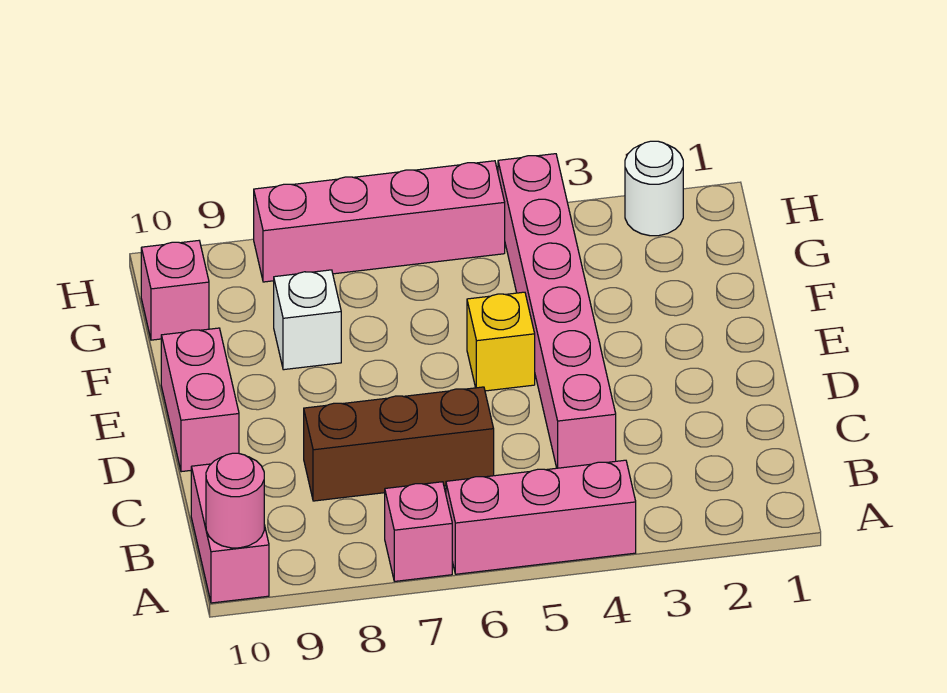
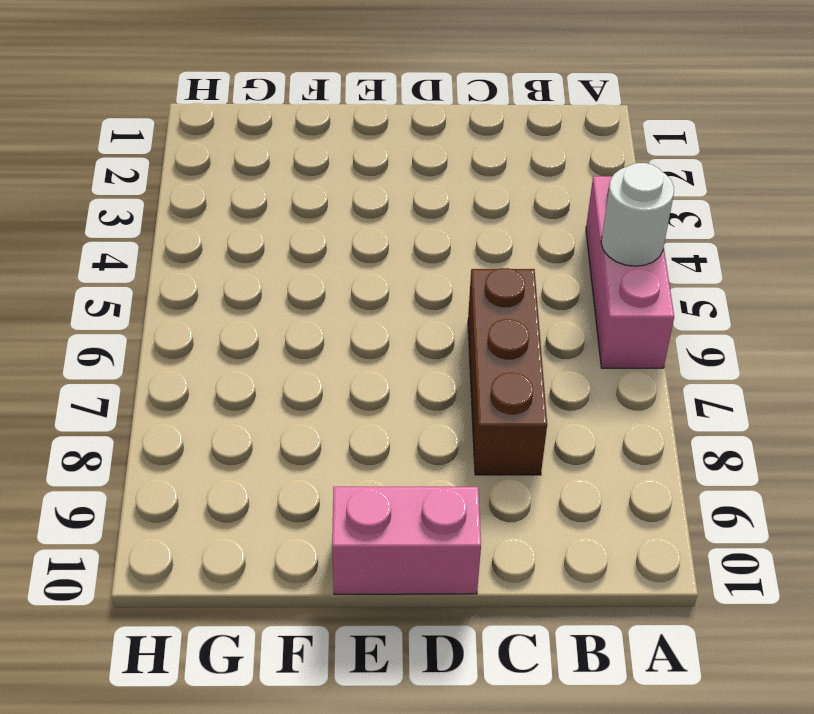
white 1x1 round brick [601,163,674,266] -> white 1x1 round brick moved to [625,141,683,236]
none -> pink 1x1 brick [385,482,452,581]
none -> pink 1x2 brick [191,464,269,603]
none -> pink 1x6 brick [498,154,616,468]

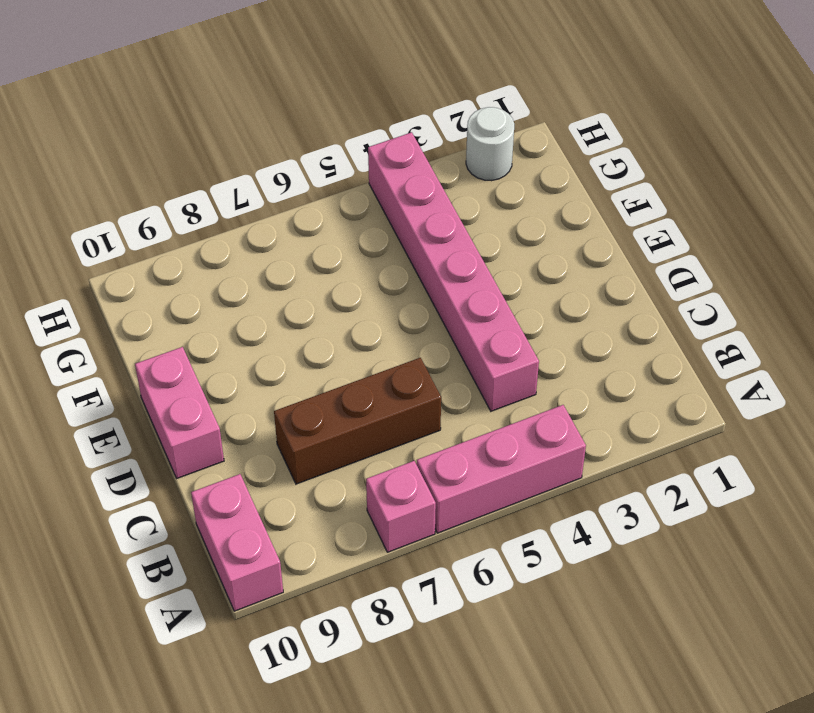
none -> yellow 1x1 brick [467,292,535,391]
none -> white 1x1 brick [274,270,341,370]
none -> pink 1x1 brick [141,241,209,340]

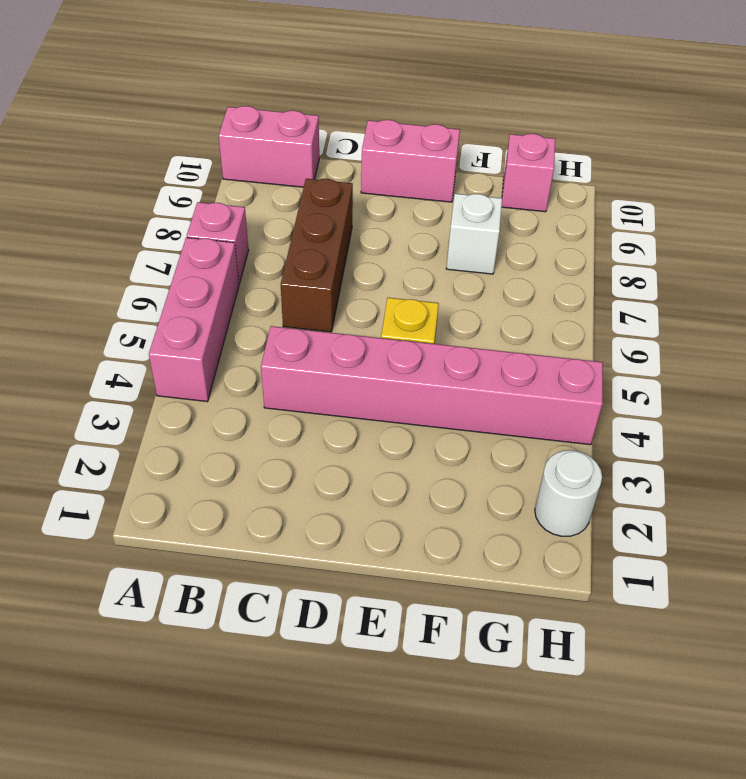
none -> pink 1x4 brick [254,161,505,282]
none -> pink 1x1 round brick [206,453,264,548]

